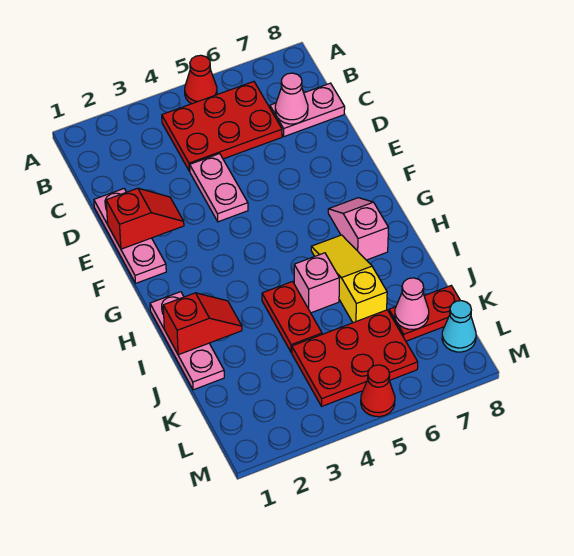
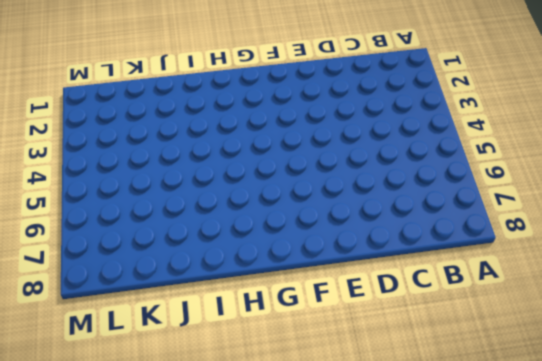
none -> red 1x1 cone [185,55,217,104]
none -> red 2x3 plate [162,81,282,171]
none -> pink 1x2 plate [270,83,345,137]

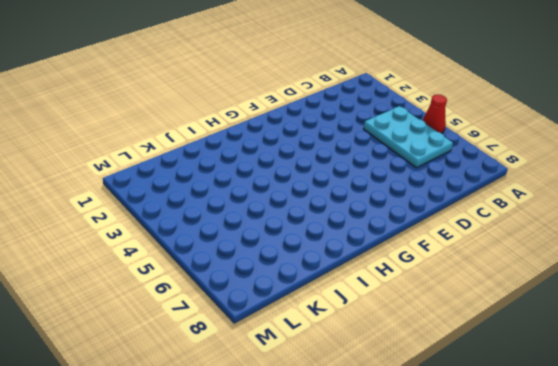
cyan 2x3 plate [364,106,453,168] -> red 2x3 plate [162,81,282,171]
none -> pink 1x2 plate [270,83,345,137]
none -> pink 1x3 plate [94,189,166,283]
none -> pink 1x2 plate [190,154,248,222]

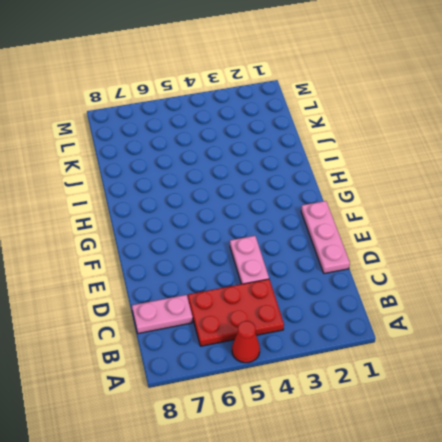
none -> pink 1x2 slope [328,198,389,260]
none -> pink 1x3 plate [150,292,224,390]
none -> yellow 1x3 slope [311,235,387,323]

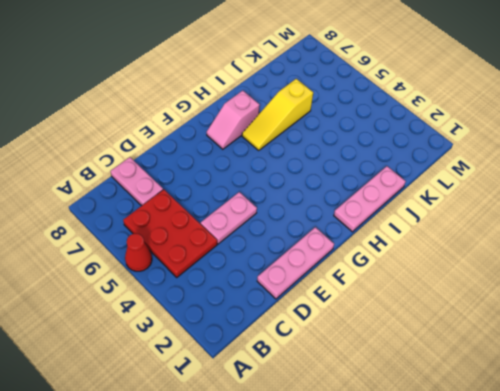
none -> red 1x2 plate [262,282,322,353]
none -> pink 1x1 brick [294,253,339,313]
none -> red 2x3 plate [292,310,418,406]

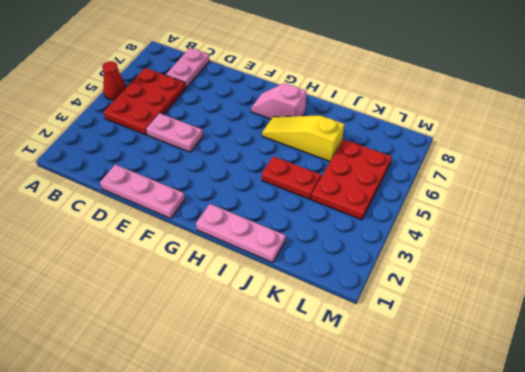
none -> pink 1x1 brick [294,253,339,313]
none -> red 1x2 plate [389,286,460,341]
none -> cyan 1x1 cone [442,301,476,352]

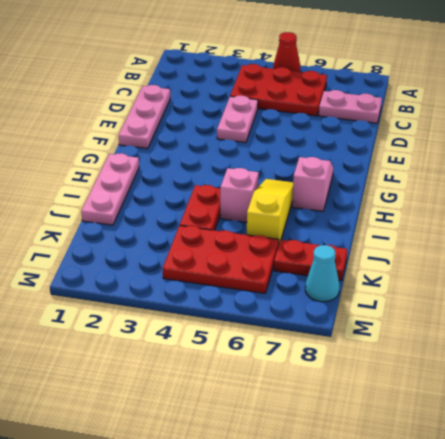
none -> red 1x1 cone [361,365,395,417]
none -> pink 1x1 cone [275,73,308,124]
none -> red 1x2 slope [106,188,184,249]

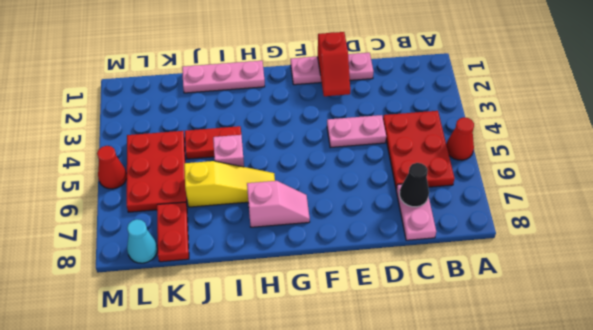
black 1x1 cone [400,163,429,207] -> pink 1x1 cone [275,73,308,124]
none -> red 1x2 slope [163,293,242,355]
none -> pink 1x1 cone [395,278,429,329]

